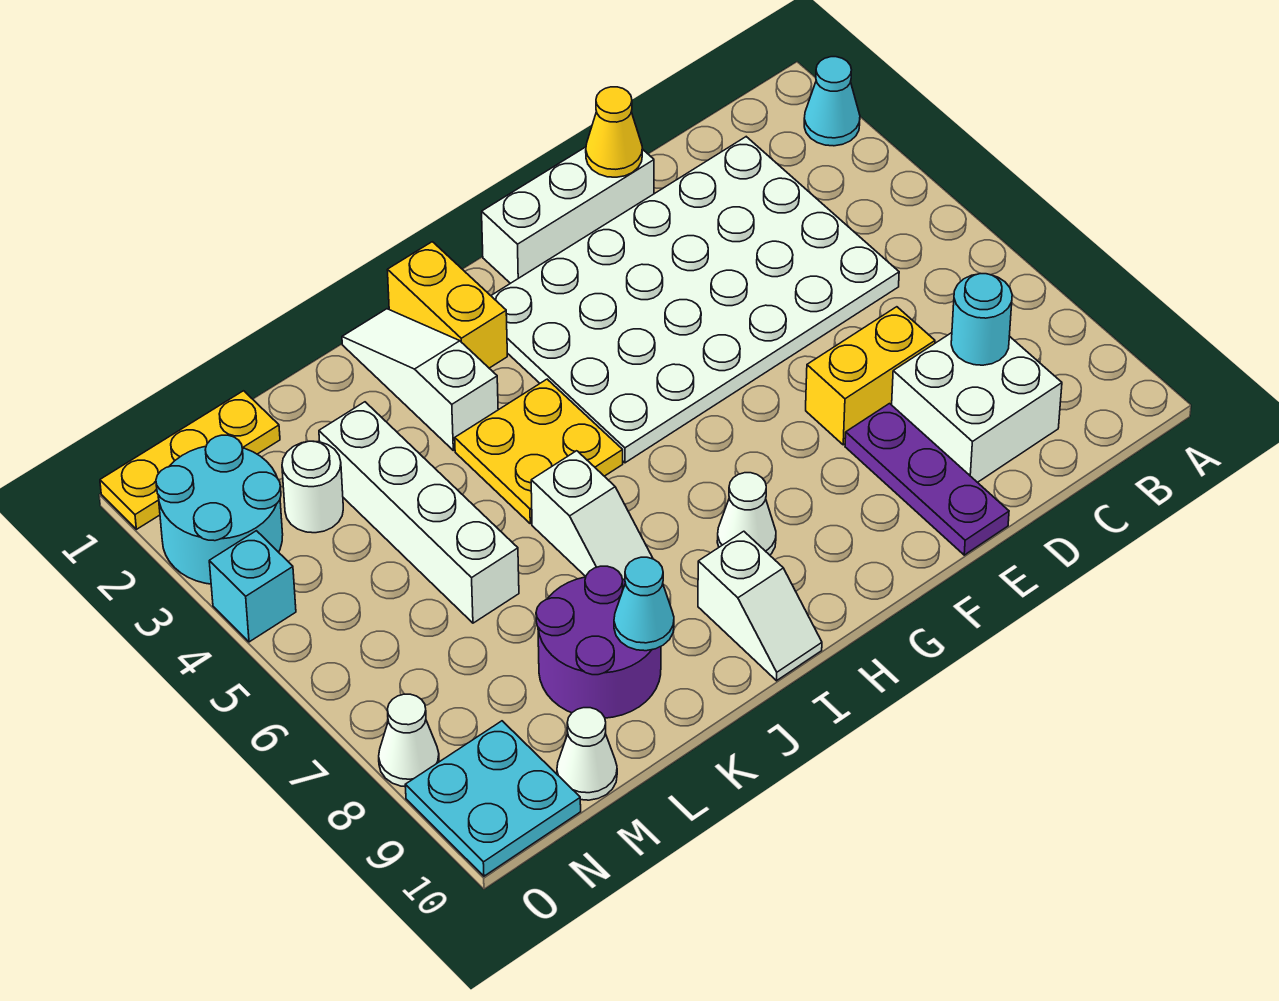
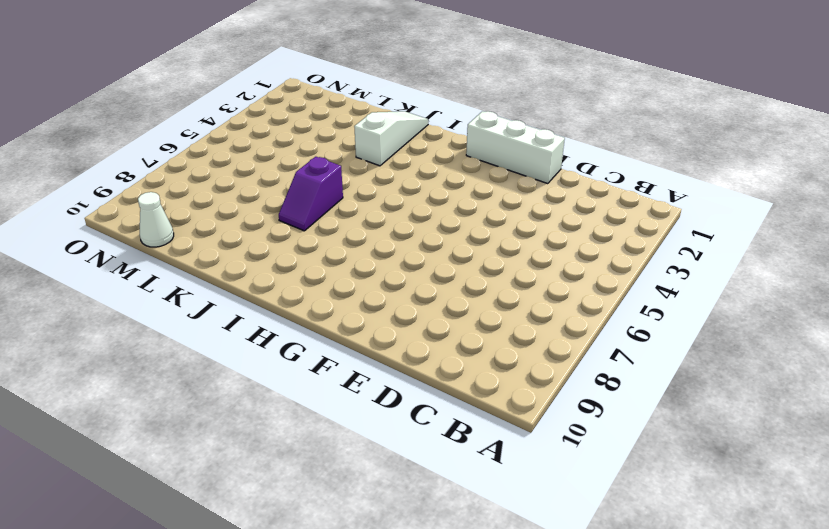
purple 1x2 slope [279,157,343,231] -> white 1x2 slope [531,451,653,580]
none -> cyan 1x1 cone [804,57,860,146]
none -> white 4x6 plate [491,137,899,463]
none -> white 2x2 brick [892,333,1062,482]

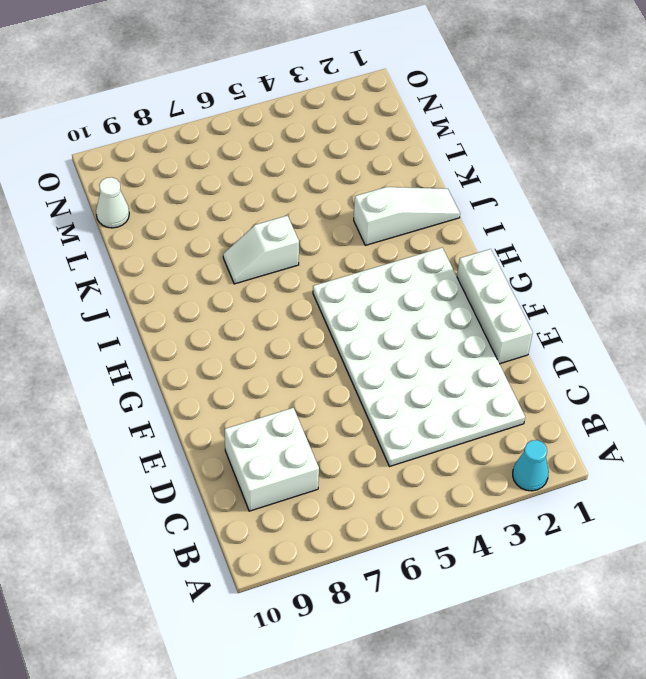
none -> yellow 1x2 brick [806,307,935,445]
none -> purple 1x3 plate [845,404,1009,555]
none -> white 1x1 cone [717,473,776,555]

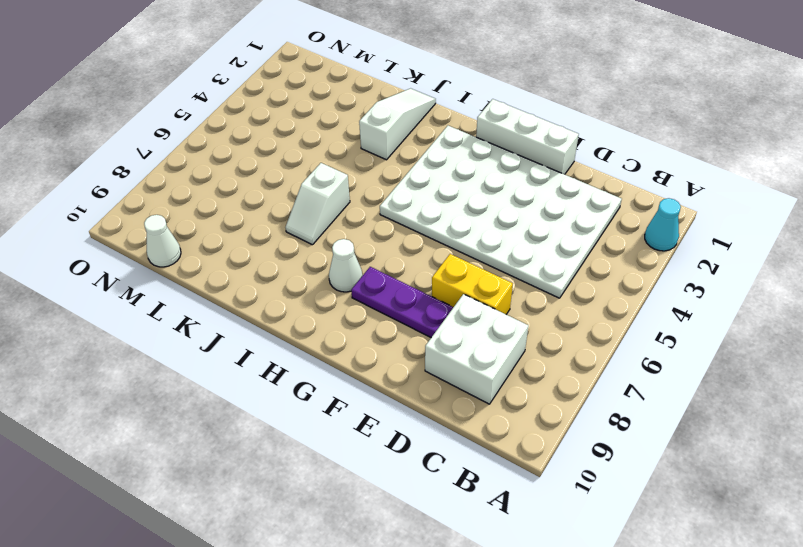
purple 1x3 plate [351,267,453,337] -> purple 1x3 plate turned to [845,404,1009,555]
none -> yellow 1x2 brick [388,242,507,368]
none -> yellow 2x2 plate [455,379,623,524]
none -> white 1x2 slope [698,531,822,681]

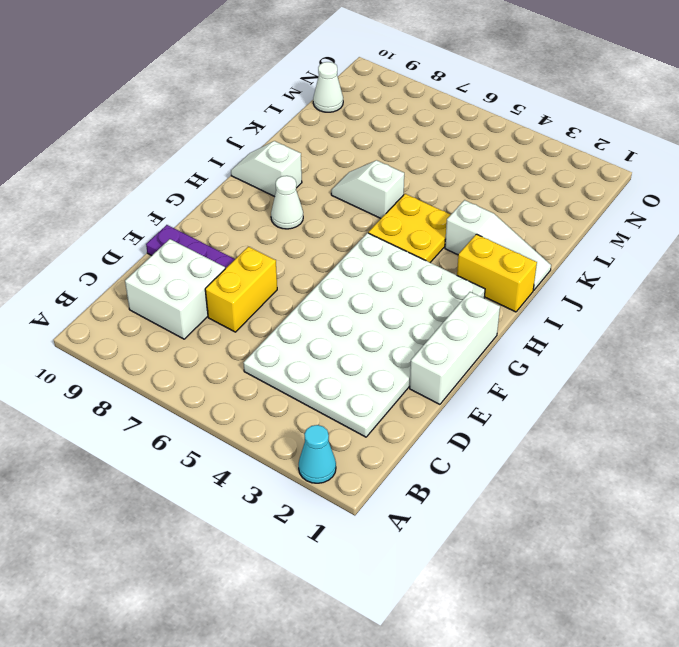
none -> purple 2x2 round brick [536,566,661,718]
none -> white 1x4 brick [319,402,519,623]
none -> yellow 1x3 plate [100,391,280,529]

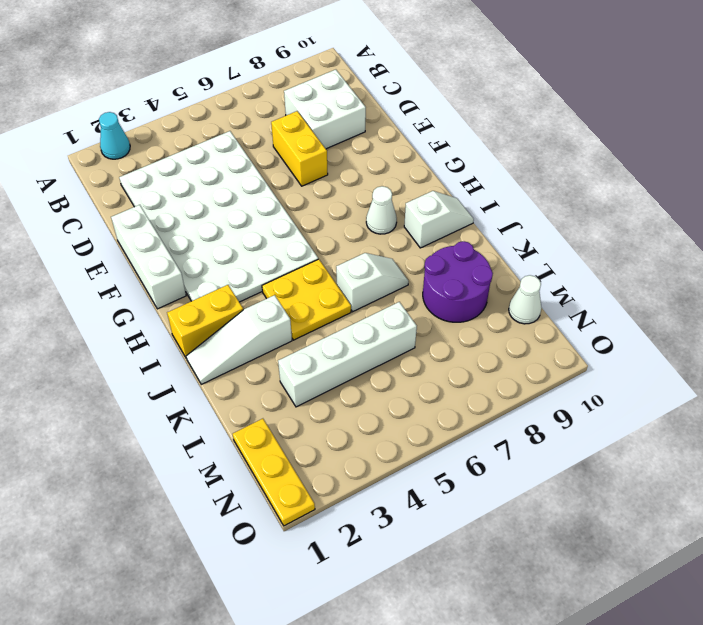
none -> purple 1x3 plate [845,404,1009,555]
none -> white 1x1 round brick [282,441,343,533]
none -> cyan 2x2 round brick [156,435,283,584]

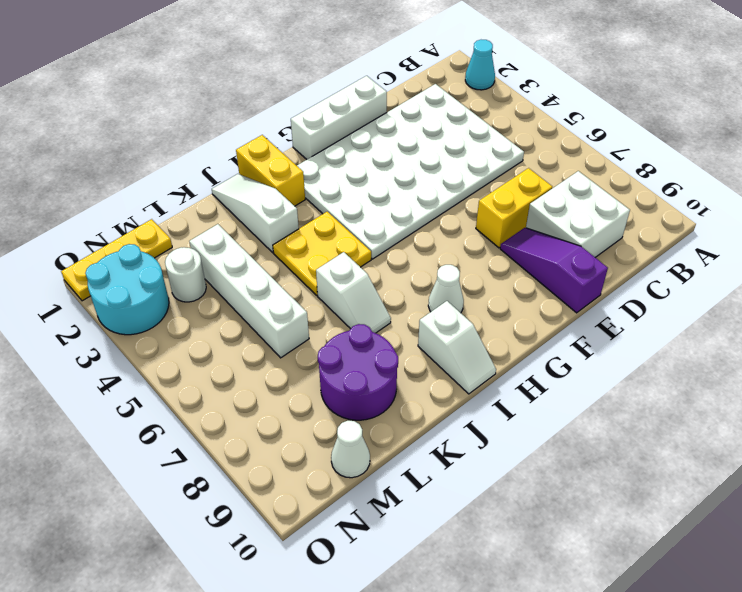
purple 1x3 slope [500,228,608,313] -> purple 1x3 plate [845,404,1009,555]
none -> cyan 2x2 plate [405,721,581,876]
none -> cyan 1x1 brick [209,531,296,642]
none -> white 1x1 cone [379,694,439,787]

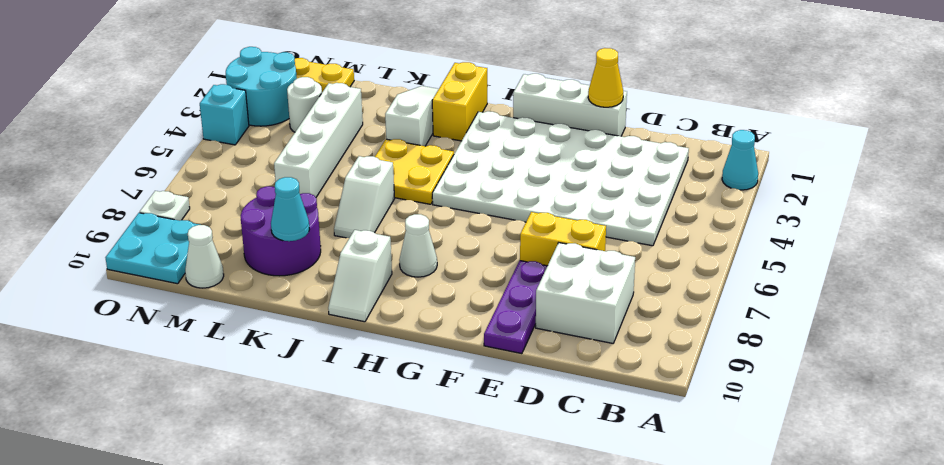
white 1x1 plate [140,191,190,221] -> white 1x1 cone [379,694,439,787]
none -> cyan 1x1 round brick [951,274,1012,365]

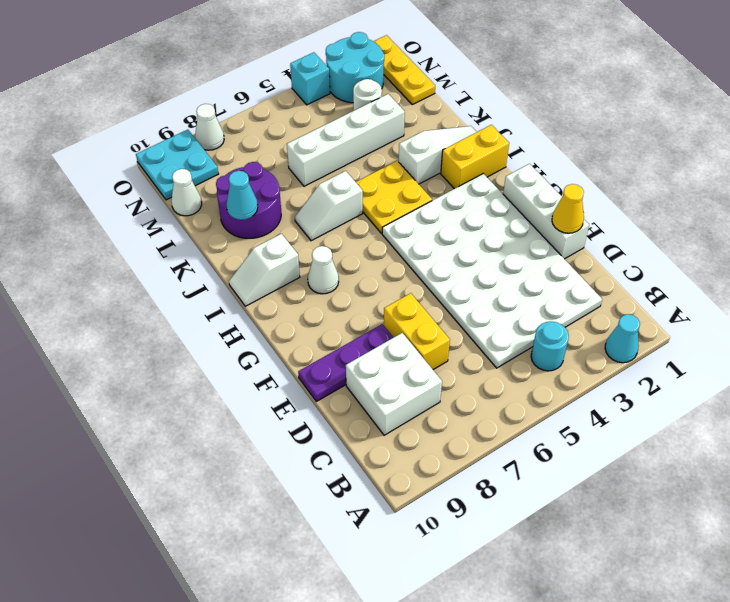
cyan 1x1 round brick [531,322,569,371] -> cyan 1x1 round brick moved to [951,274,1012,365]

